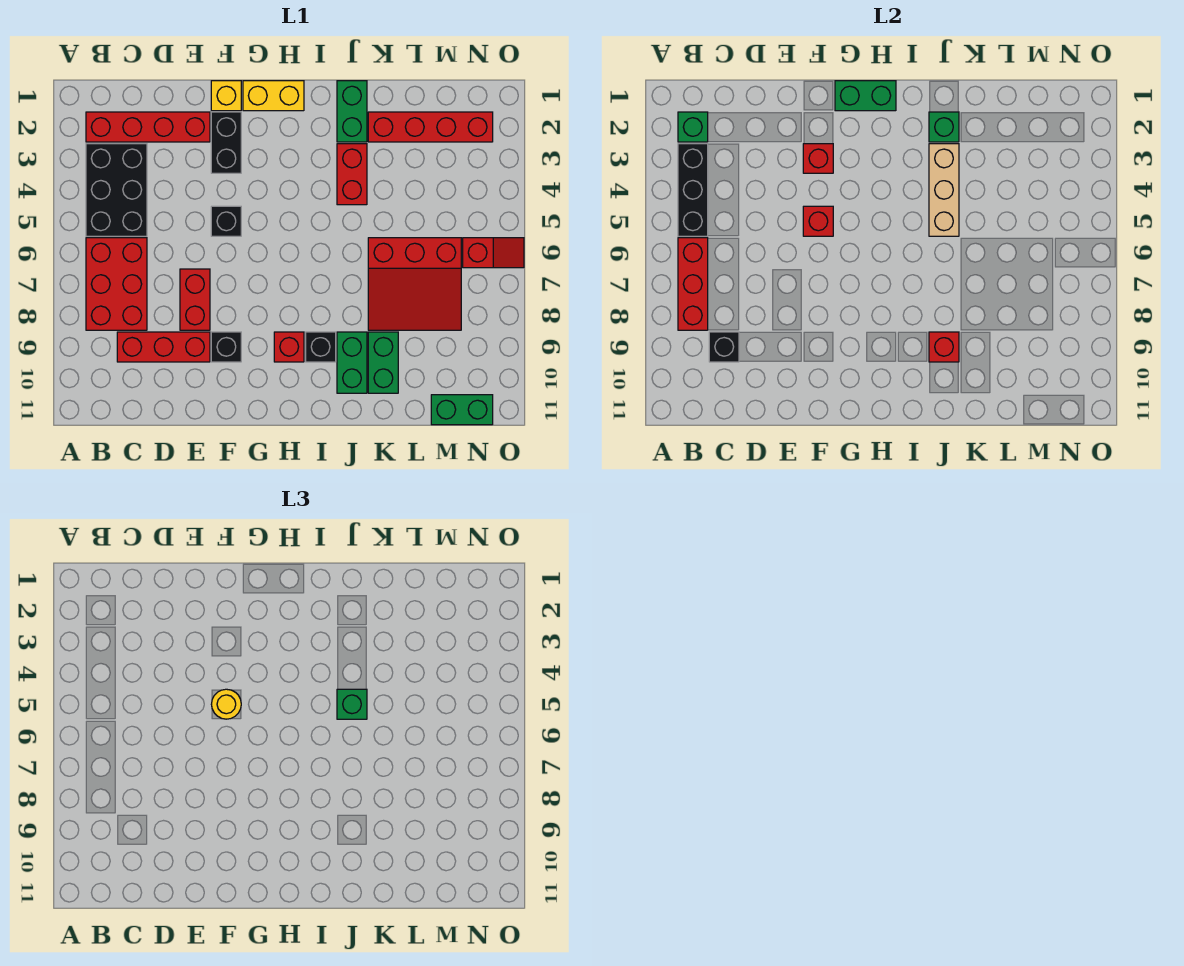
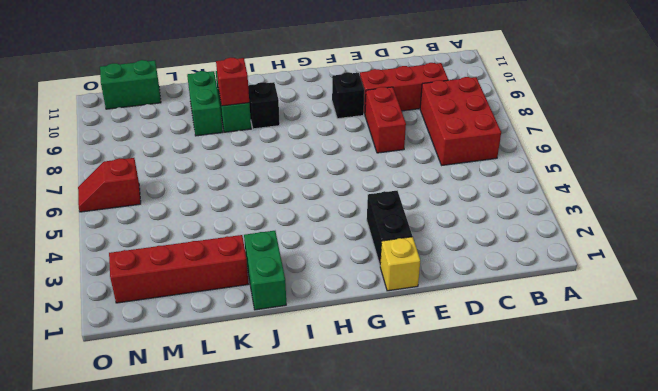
none -> red 1x4 brick [86,112,210,142]
none -> black 2x3 brick [86,144,147,236]
none -> black 1x1 brick [211,206,241,236]
none -> yellow 1x2 brick [243,81,304,111]

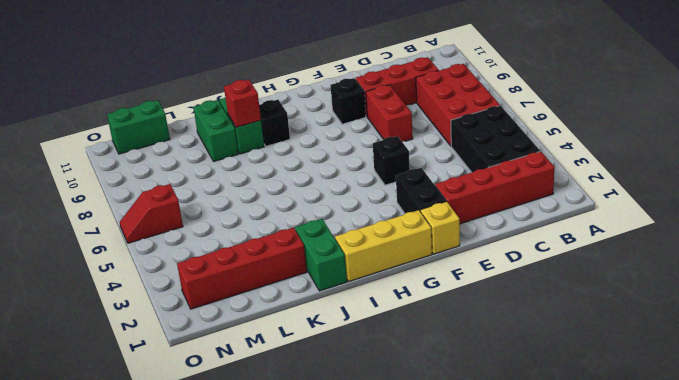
yellow 1x3 brick [335,210,432,282] -> yellow 1x2 brick [243,81,304,111]
none -> red 1x1 brick [274,332,304,362]
none -> red 1x2 brick [337,144,367,205]
none -> red 3x3 slope [368,238,461,330]
none -> green 1x1 brick [678,112,708,142]

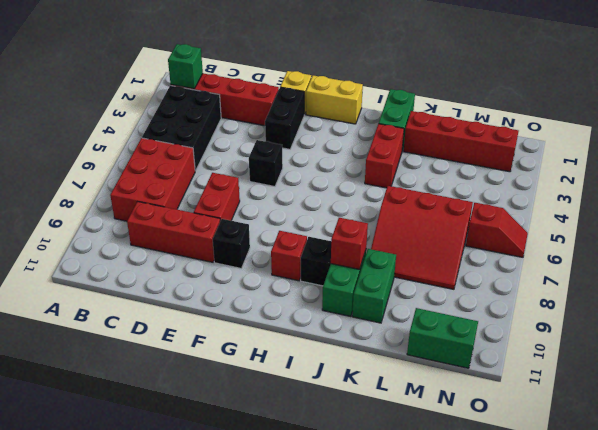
none -> black 1x3 brick [678,144,708,236]
none -> red 1x3 brick [678,238,708,330]
none -> black 1x1 brick [709,332,739,362]
none -> red 1x1 brick [803,144,833,173]

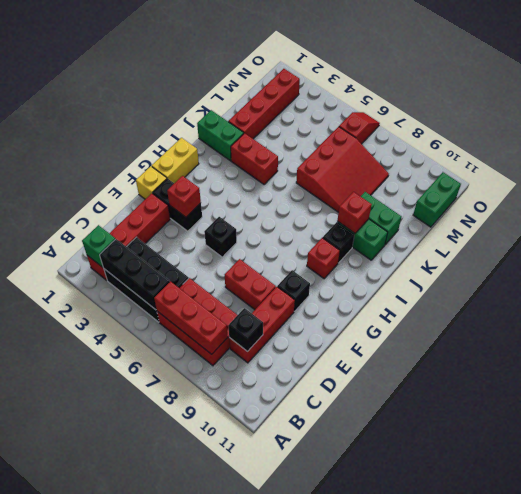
none -> red 1x1 brick [803,206,833,236]
none -> green 1x2 brick [835,81,896,111]
none -> green 1x1 brick [929,112,959,142]
none -> tan 1x3 brick [929,144,959,236]

